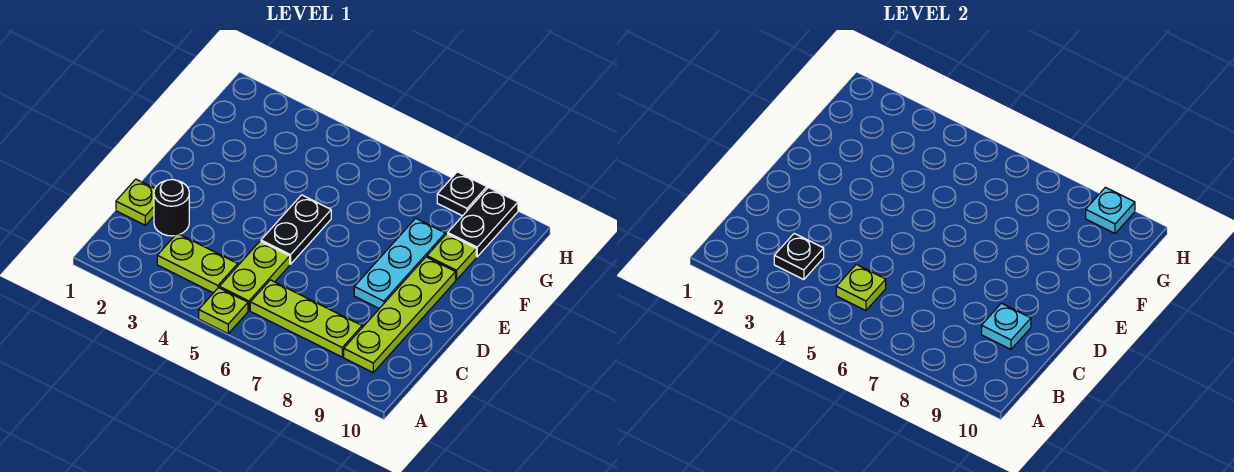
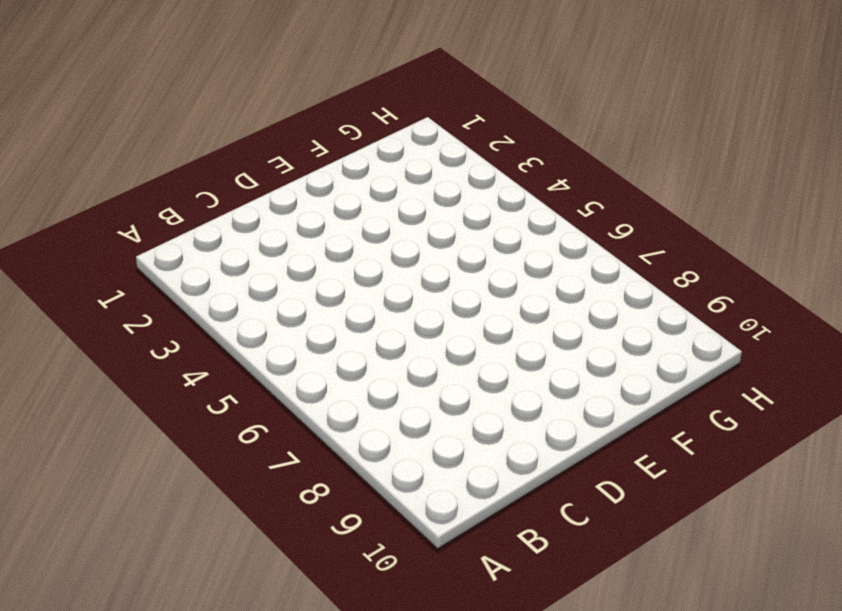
none -> lime 1x1 plate [199,288,248,334]
none -> lime 1x2 plate [157,234,238,293]
none -> lime 1x2 plate [219,241,290,311]

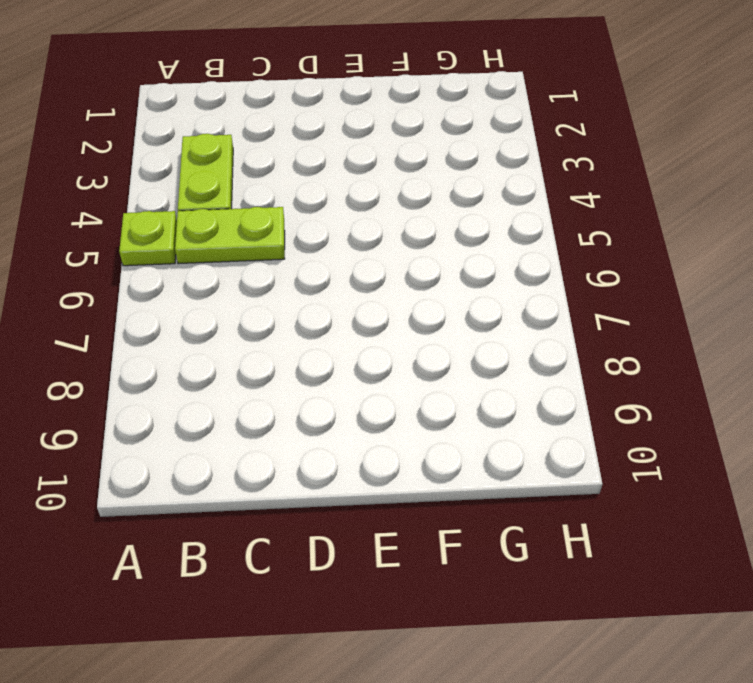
none -> lime 1x3 plate [250,280,362,357]
none -> lime 1x4 plate [344,257,456,372]
none -> lime 1x1 plate [116,179,155,225]

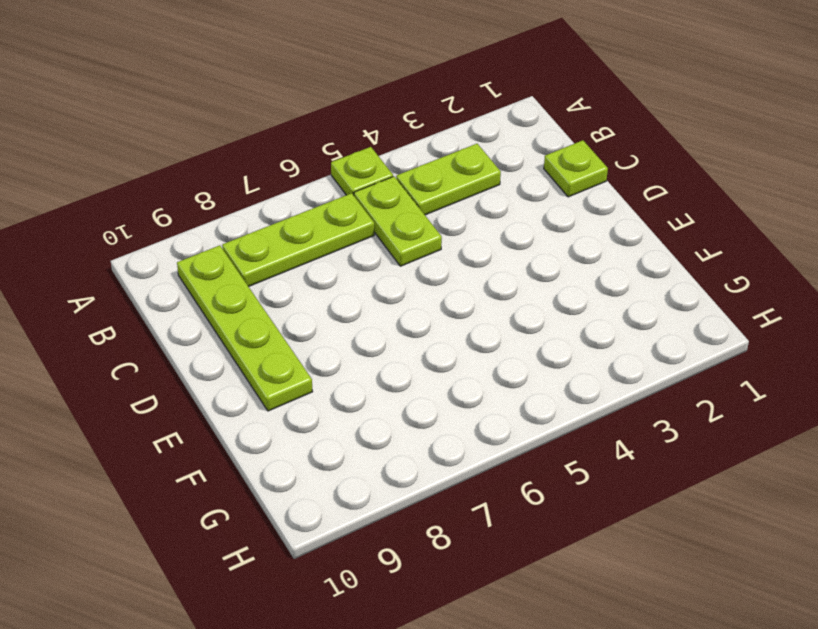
none -> black 1x1 round brick [154,179,189,236]
none -> black 1x2 plate [261,195,331,264]
none -> cyan 1x3 plate [354,218,445,309]

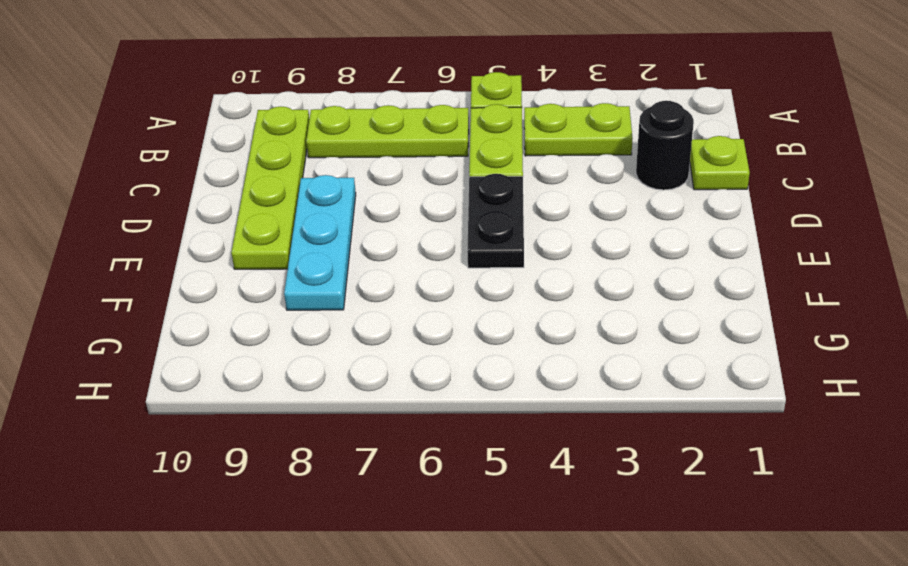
none -> lime 1x1 plate [427,234,476,280]
none -> black 1x2 plate [448,187,518,257]
none -> black 1x1 plate [437,172,487,216]

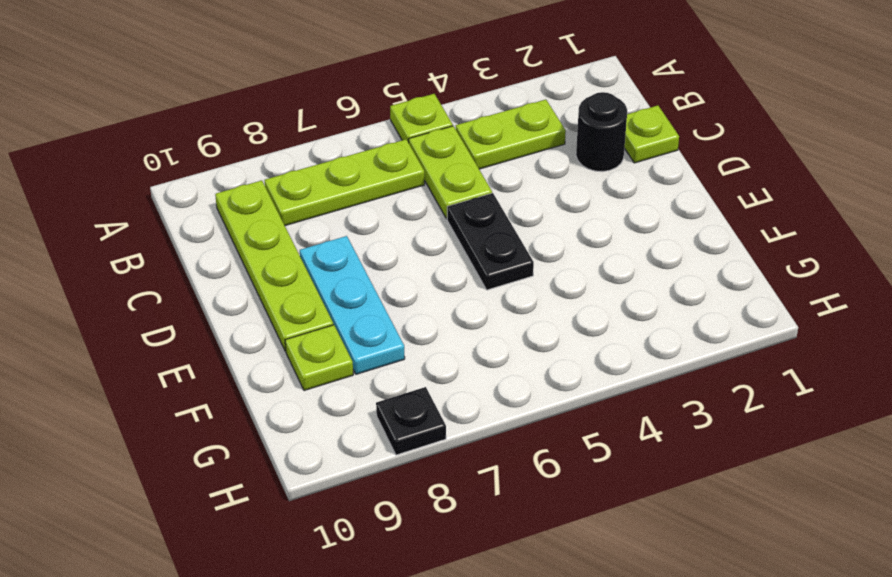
none -> black 1x2 plate [448,187,518,257]
none -> black 1x1 plate [774,234,824,280]
none -> lime 1x1 plate [836,264,886,311]

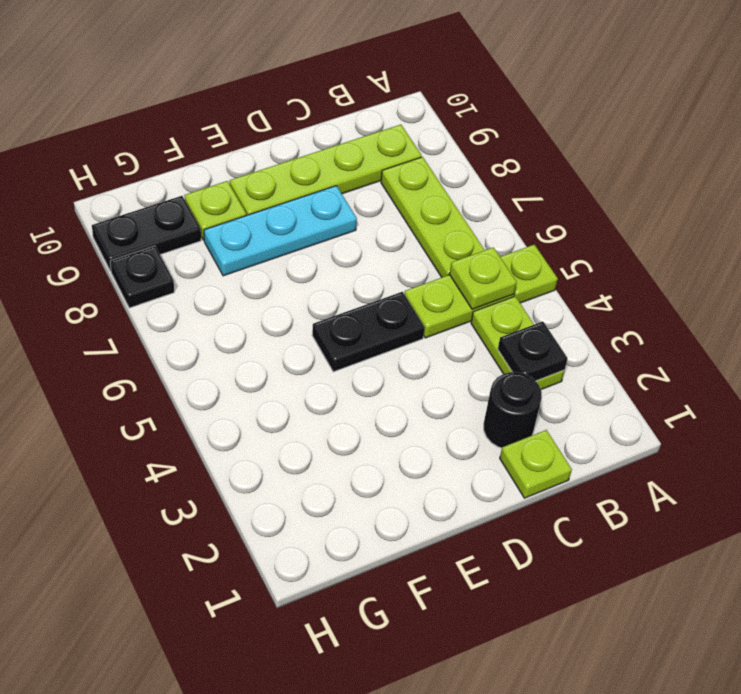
none -> cyan 1x1 plate [982,303,1031,349]
none -> cyan 1x1 plate [1086,187,1135,233]

